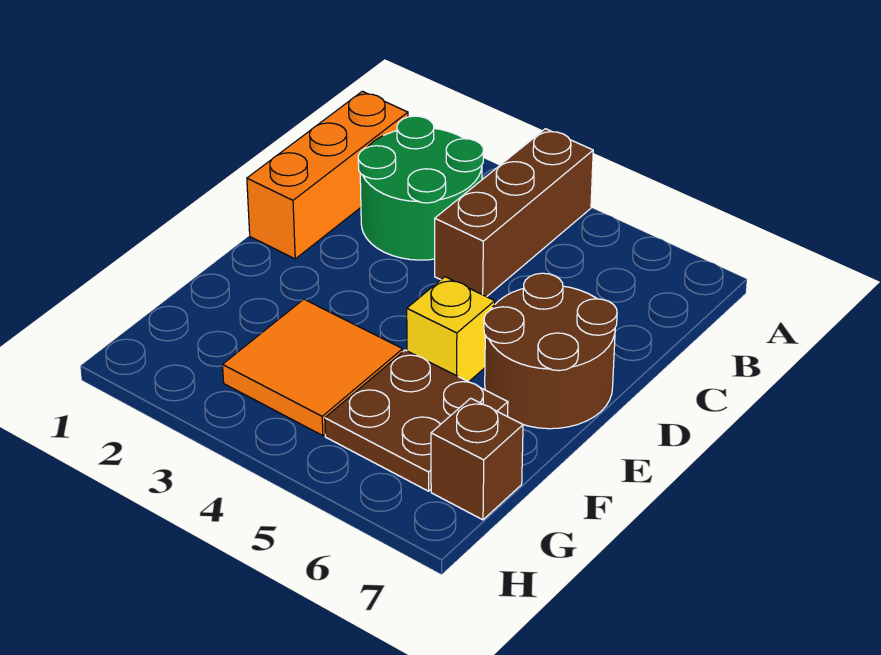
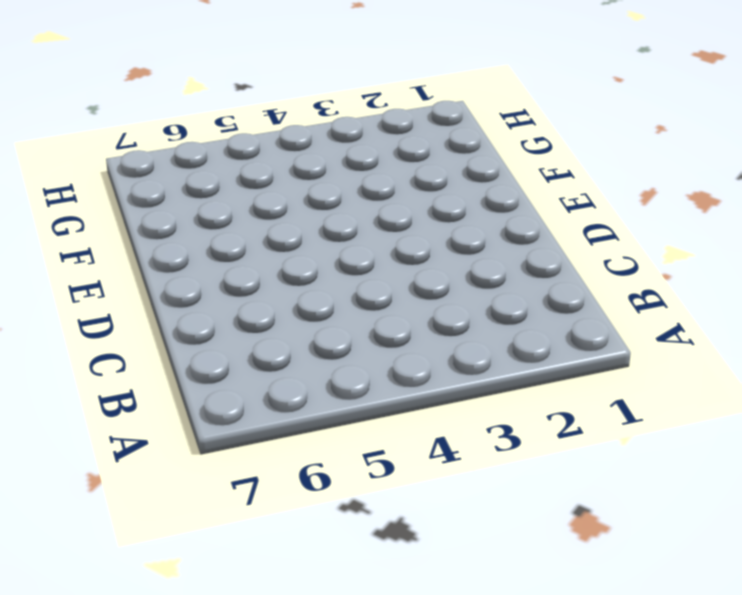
none -> brown 1x3 brick [435,129,593,297]
none -> orange 1x3 brick [247,91,408,259]

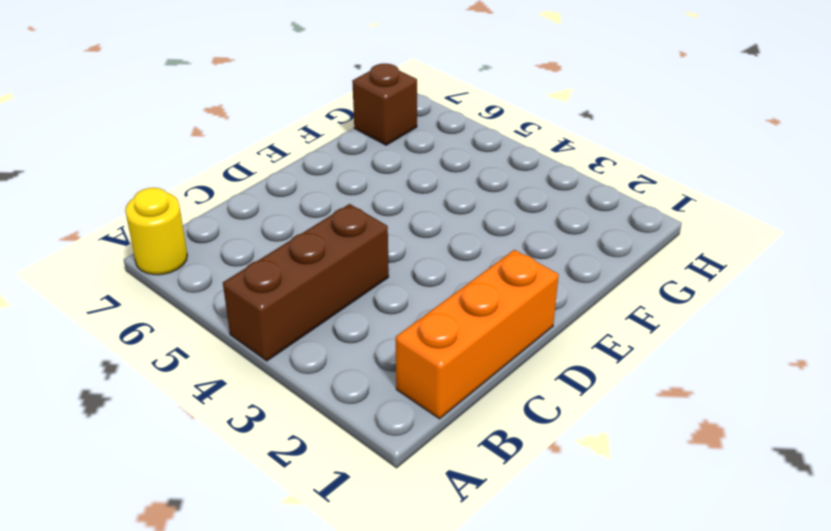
yellow 1x1 round brick [125,188,187,275] -> none
none -> green 2x2 round brick [358,116,483,260]
none -> brown 2x2 round brick [484,273,617,429]

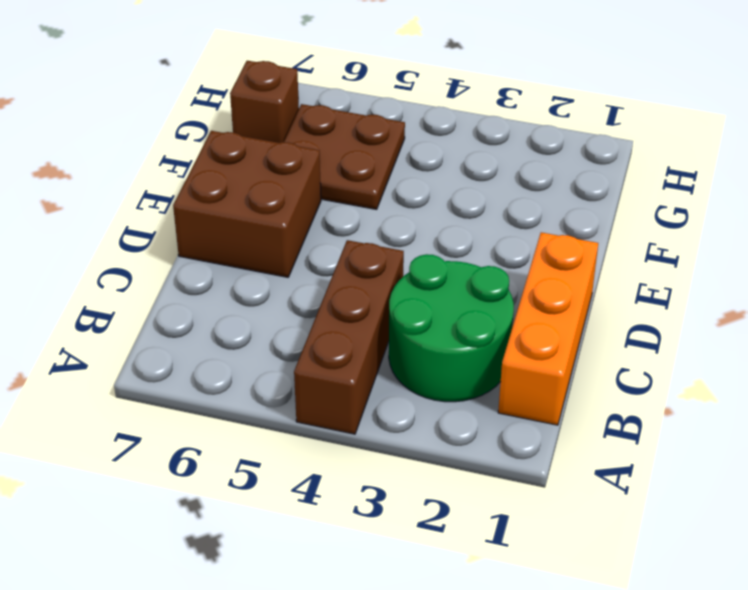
brown 2x2 brick [173,131,321,277] -> brown 2x2 round brick [484,273,617,429]
none -> yellow 1x1 brick [407,277,495,382]
none -> orange 2x2 tile [223,299,403,436]

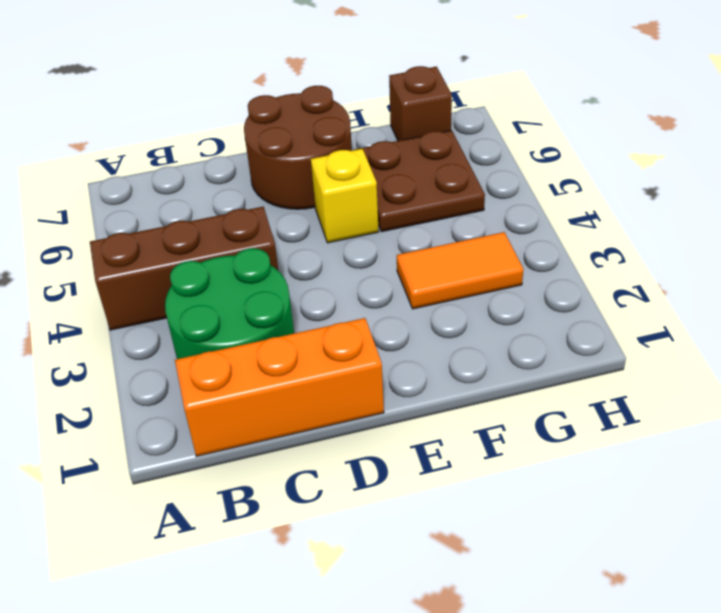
orange 1x2 tile [397,232,523,309] -> orange 2x2 tile [223,299,403,436]

